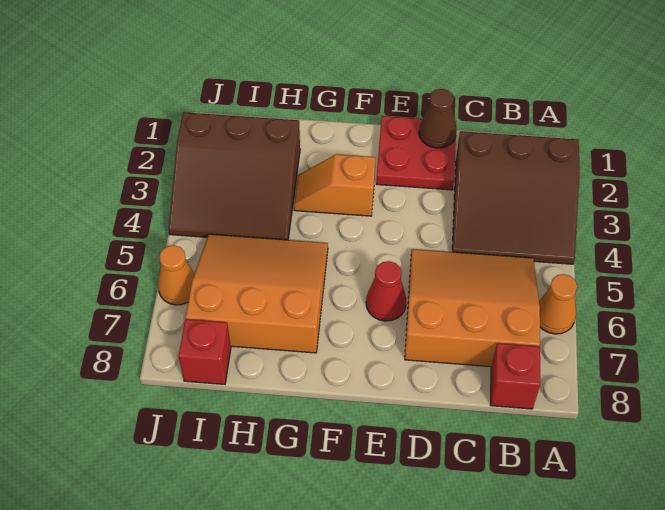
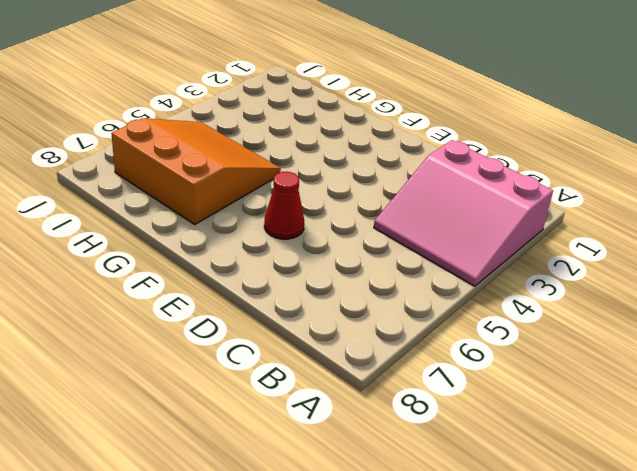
pink 3x3 slope [374,140,553,286] -> brown 3x3 slope [452,131,580,264]
none -> orange 1x1 cone [539,274,577,334]
none -> orange 3x3 slope [405,249,540,367]
none -> red 1x1 brick [490,343,540,409]

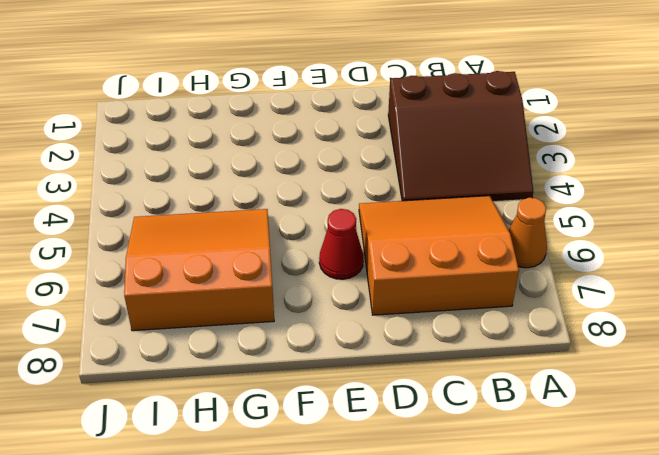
none -> red 1x1 brick [490,343,540,409]
none -> red 2x2 plate [376,116,456,190]
none -> orange 1x2 slope [294,154,376,216]

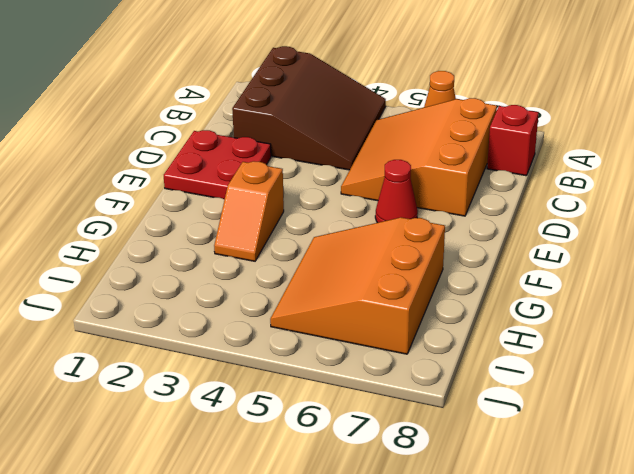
none -> brown 3x3 slope [168,112,300,240]
none -> red 1x1 brick [179,319,231,384]
none -> orange 1x1 cone [158,245,195,305]

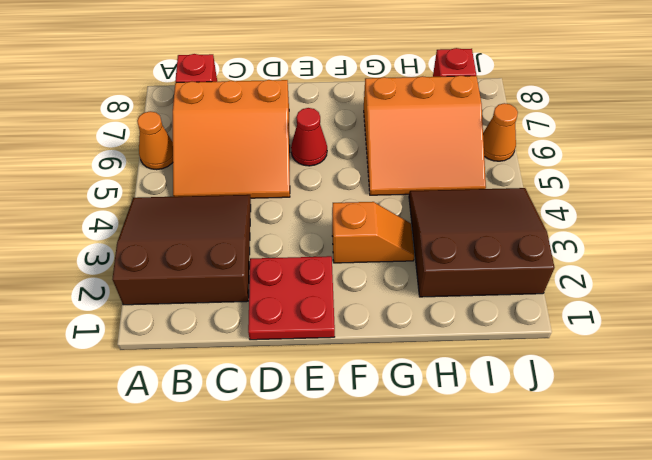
none -> brown 1x1 cone [419,89,457,148]

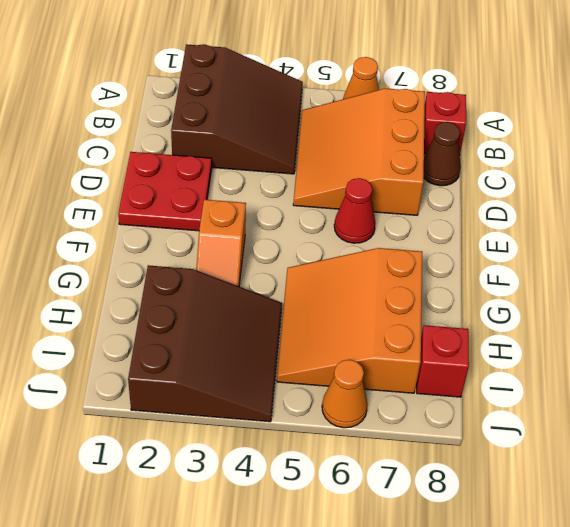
brown 1x1 cone [424,122,461,186] -> brown 1x1 cone moved to [419,89,457,148]

